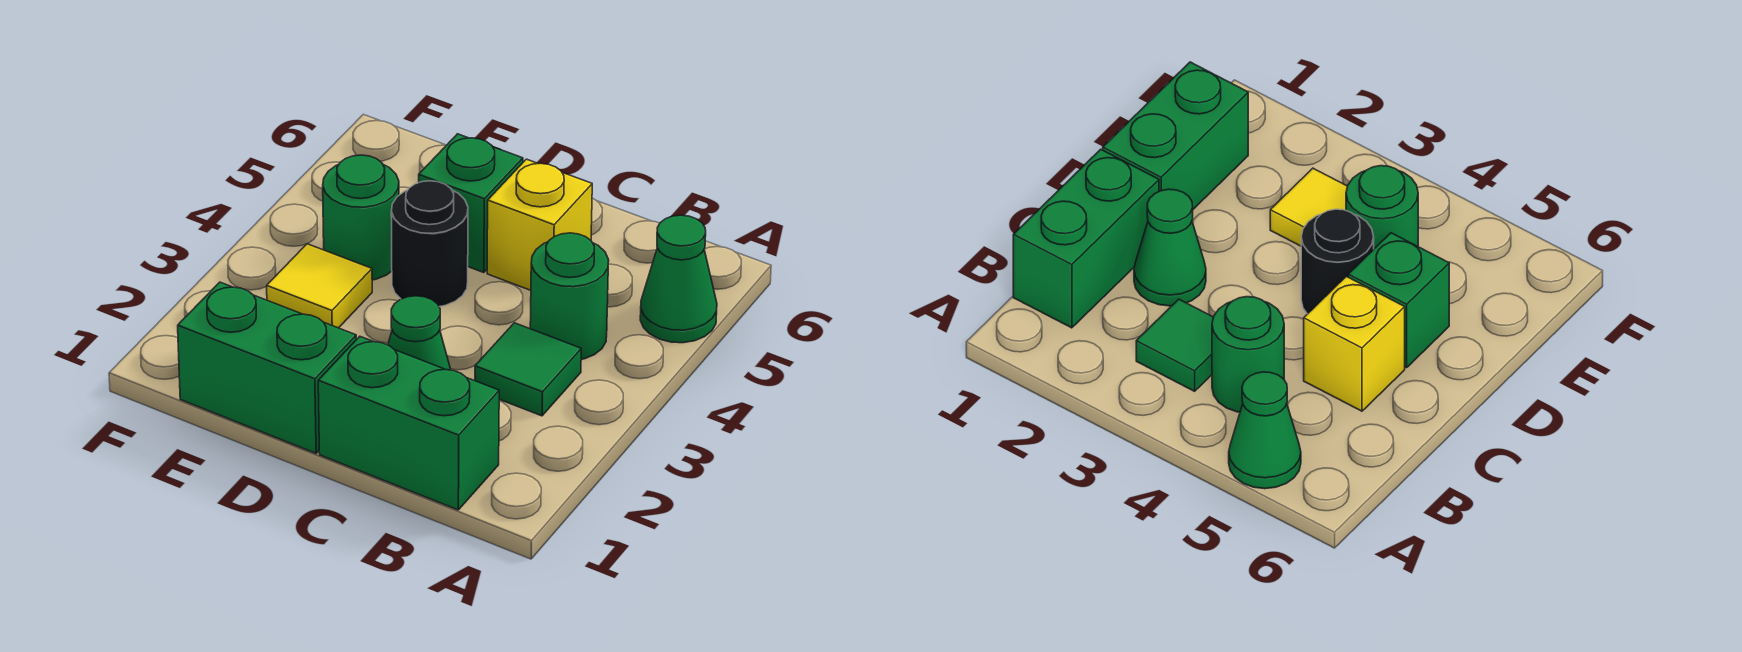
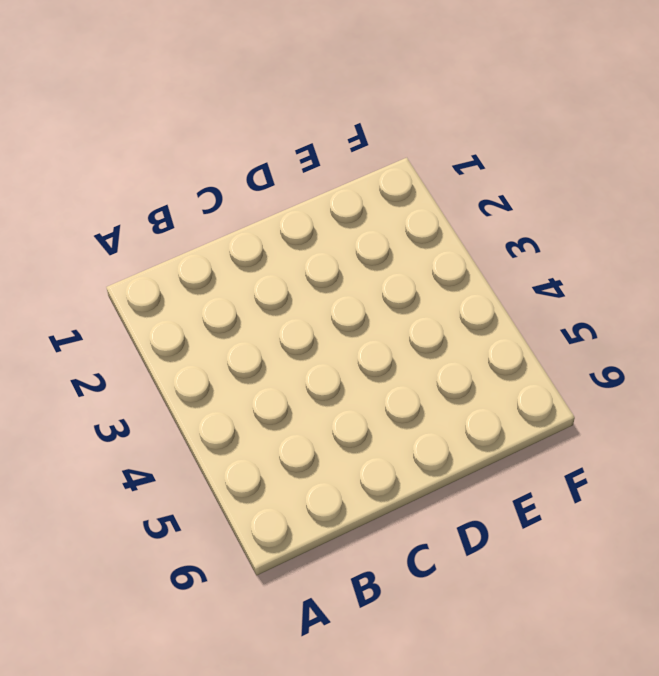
none -> green 1x1 cone [640,215,717,343]
none -> green 1x2 brick [318,336,499,510]

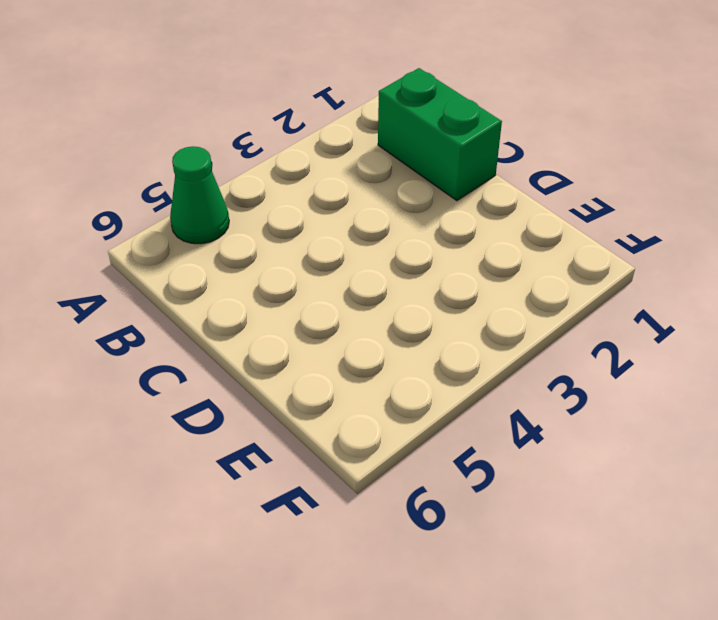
none -> green 1x1 tile [475,323,581,416]
none -> green 1x1 round brick [530,233,609,359]

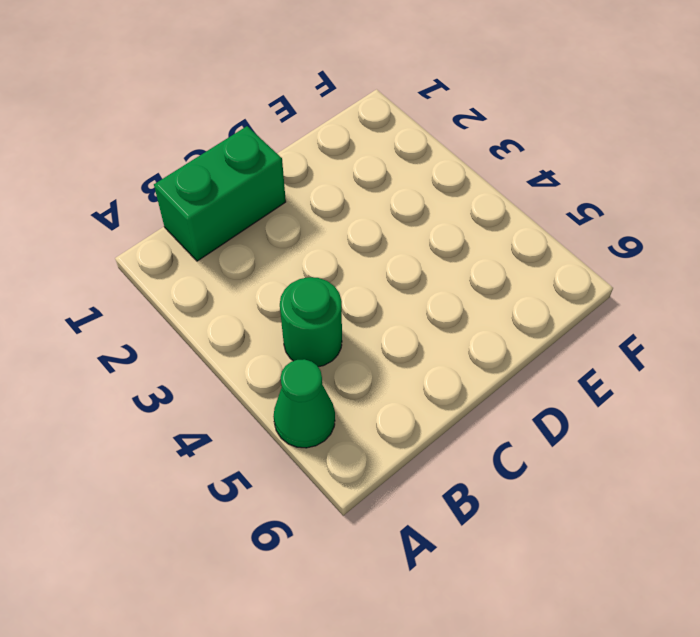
none -> green 1x1 tile [475,323,581,416]
none -> green 1x1 cone [388,296,451,370]

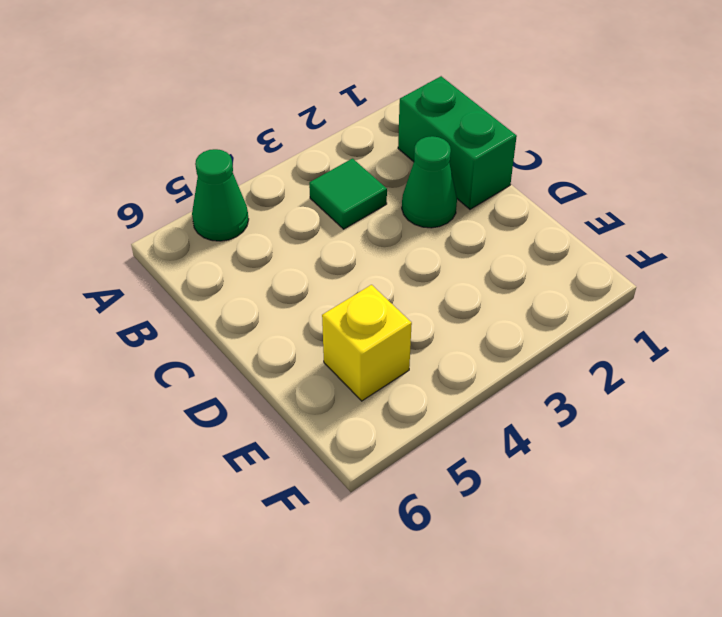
yellow 1x1 brick [322,285,412,401] -> yellow 1x1 brick moved to [487,159,592,290]
none -> green 1x1 round brick [530,233,609,359]
none -> green 1x2 brick [178,282,356,453]

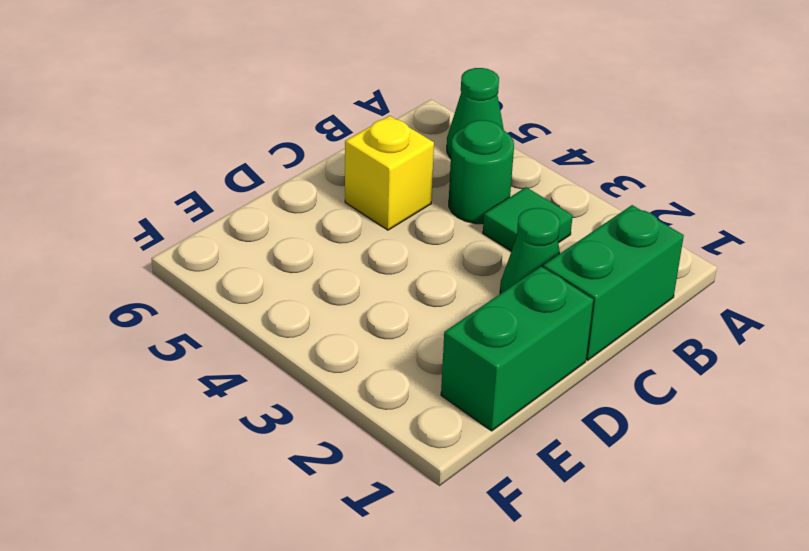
none -> black 1x1 round brick [391,181,468,307]
none -> green 1x1 brick [419,134,523,273]

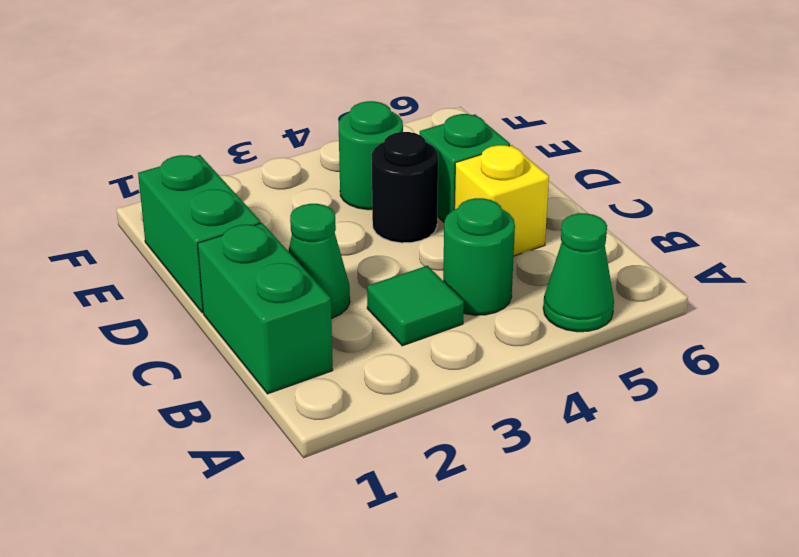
none -> yellow 1x1 tile [267,244,372,328]

